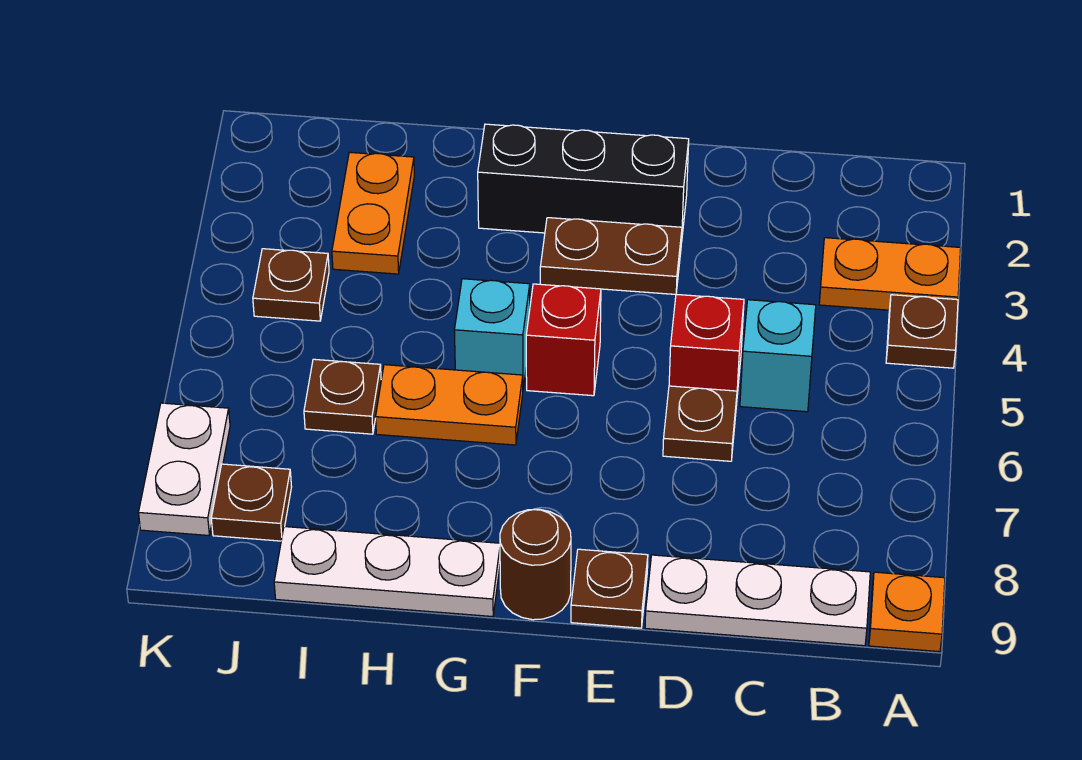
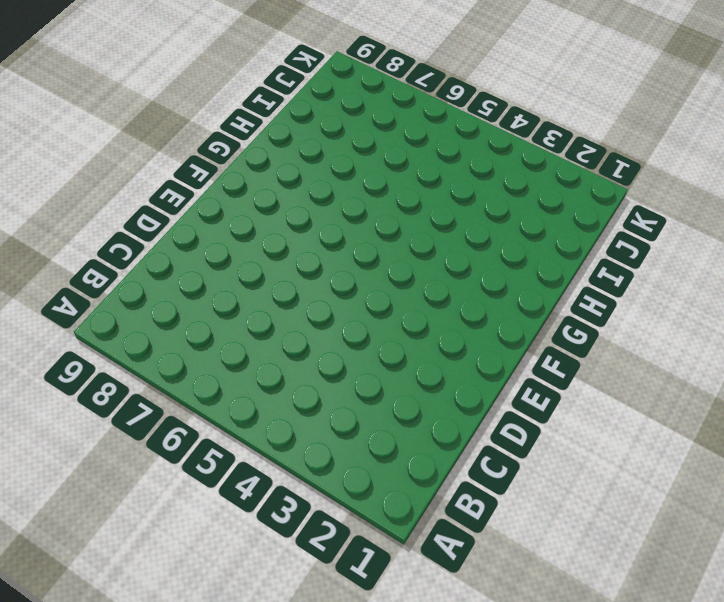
none -> orange 1x2 plate [819,238,961,310]
none -> brown 1x1 plate [886,295,958,368]
none -> orange 1x1 plate [869,572,945,652]

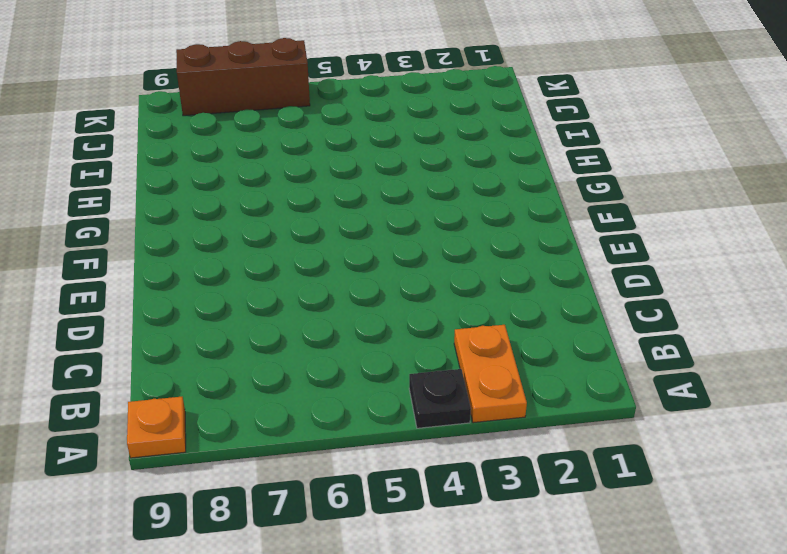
black 1x1 plate [409,369,471,428] -> brown 1x1 plate [886,295,958,368]
brown 1x3 brick [176,38,310,116] -> white 1x2 plate [139,403,230,535]
none -> white 1x3 plate [645,555,870,646]
none -> cyan 1x1 brick [740,300,816,412]
none -> red 1x1 brick [669,294,744,405]

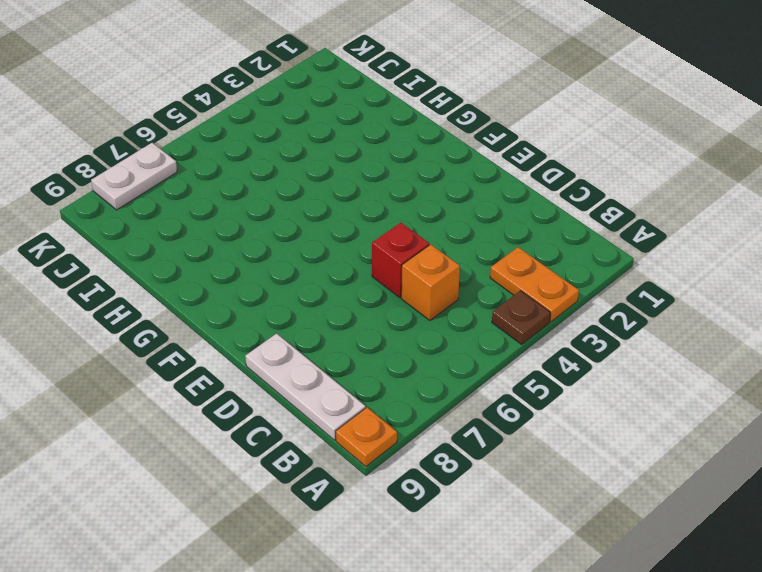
orange 1x1 brick [401,244,460,320] -> cyan 1x1 brick [740,300,816,412]
none -> brown 1x1 plate [663,386,737,461]
none -> black 1x3 brick [478,124,689,235]
none -> brown 1x2 plate [540,218,682,294]

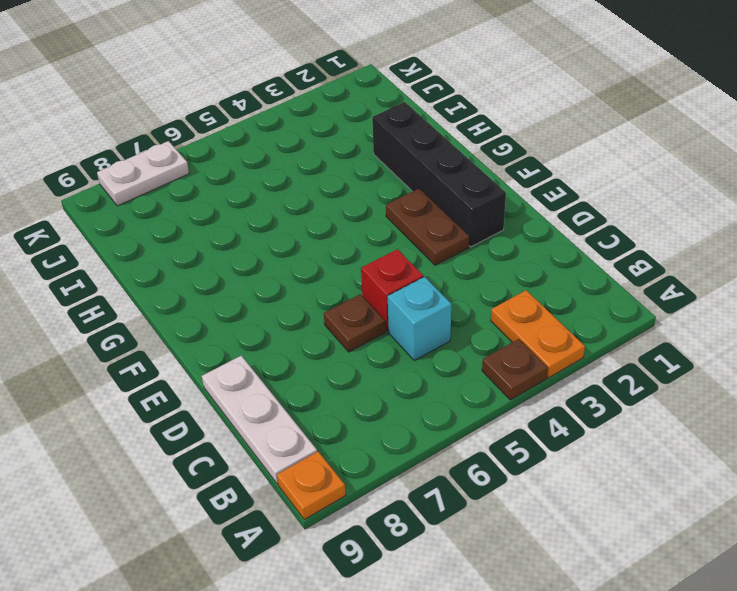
black 1x4 brick [372,102,506,247] -> black 1x3 brick [478,124,689,235]
none -> brown 1x1 plate [571,549,648,628]
none -> red 1x1 brick [526,284,601,396]
none -> brown 1x1 round brick [500,509,571,620]

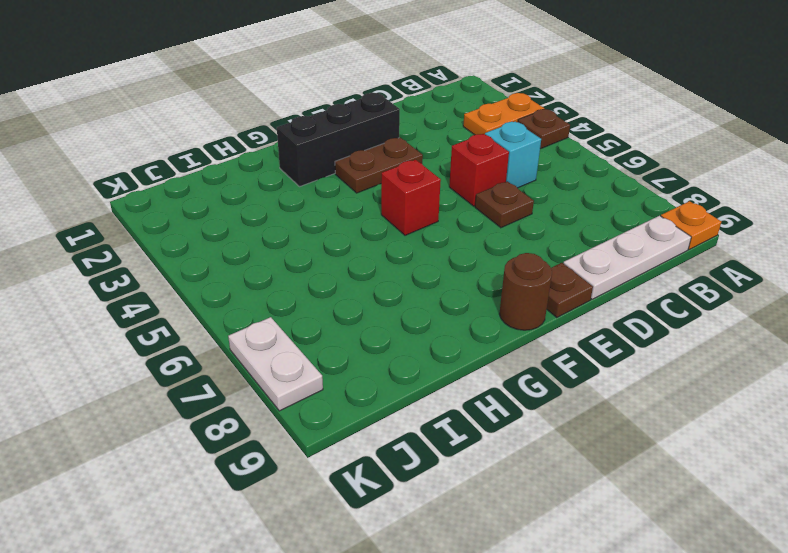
none -> cyan 1x1 brick [454,279,530,388]
none -> orange 1x2 plate [376,365,523,445]
none -> white 1x3 plate [274,527,500,617]

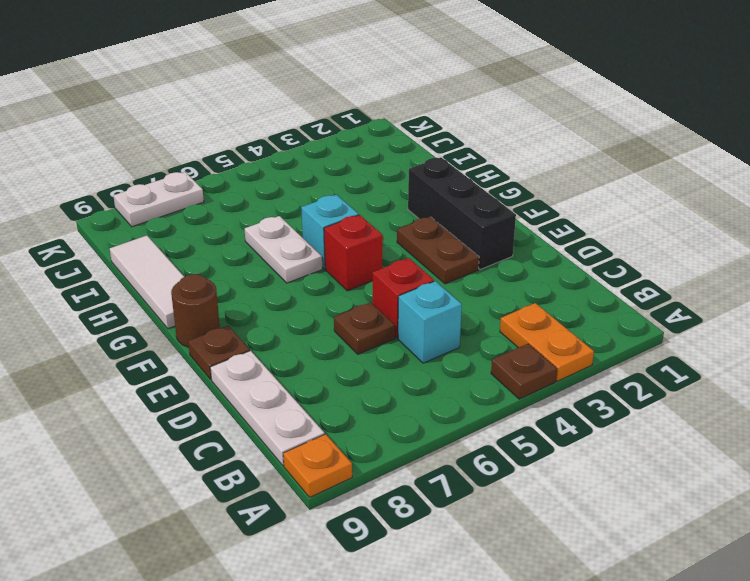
white 1x2 plate [245,216,322,283] -> orange 1x2 plate [376,365,523,445]
white 1x3 tile [110,236,184,329] -> white 1x3 plate [274,527,500,617]
none -> orange 1x2 plate [332,152,414,274]
none -> brown 1x1 plate [304,359,381,434]
none -> brown 1x1 plate [253,249,329,321]

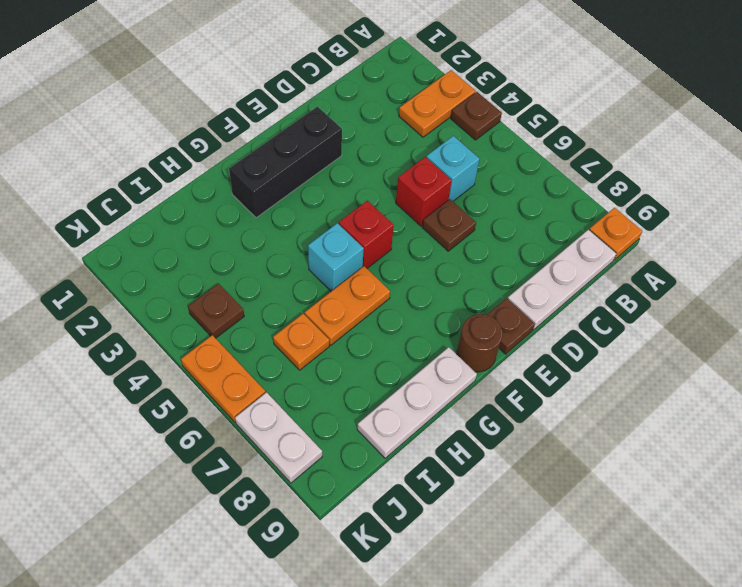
orange 1x1 plate [273,314,329,370] -> brown 1x1 plate [304,359,381,434]
orange 1x2 plate [181,335,265,422] -> orange 1x2 plate moved to [332,152,414,274]
none -> brown 1x2 plate [540,218,682,294]
none -> brown 1x1 plate [211,464,292,541]

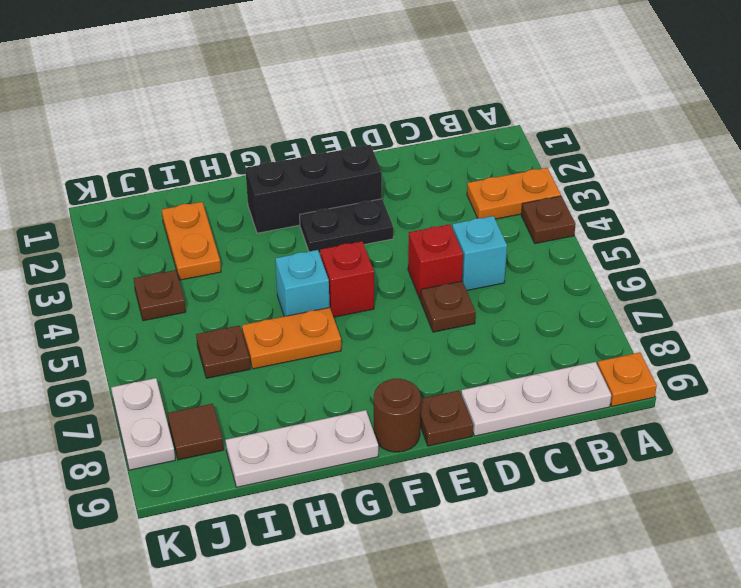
black 1x2 plate [300,199,393,253] -> brown 1x2 plate [540,218,682,294]
brown 1x1 tile [168,404,224,460] -> brown 1x1 plate [211,464,292,541]

